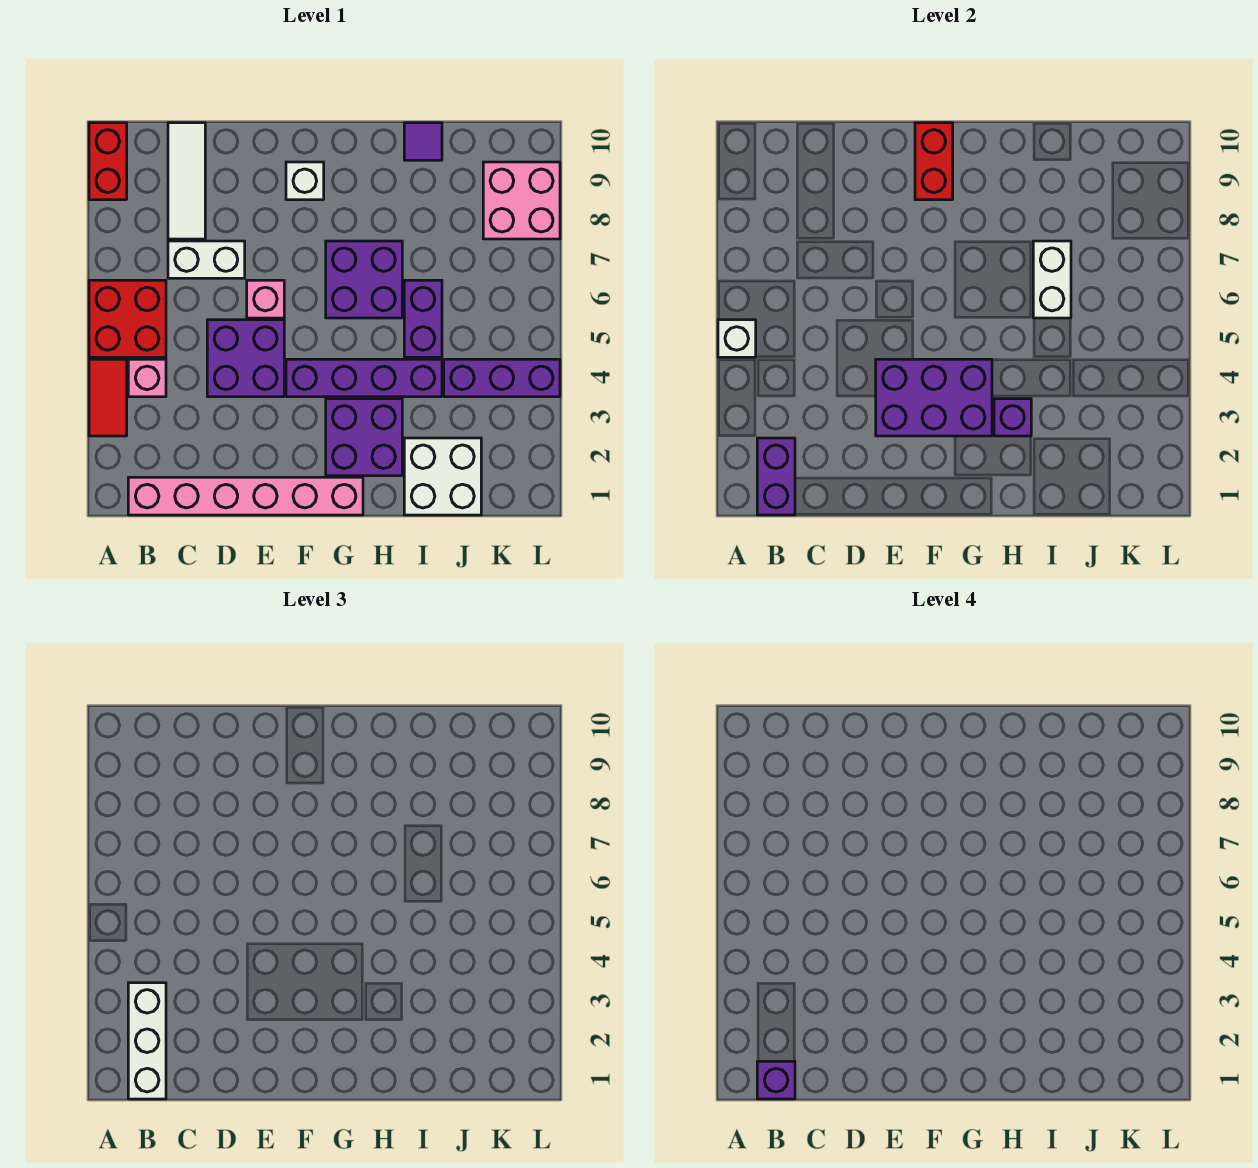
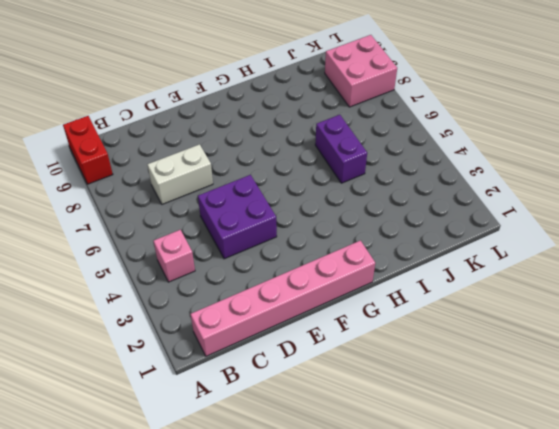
none -> red 1x2 tile [89,359,127,436]
none -> red 2x2 brick [89,280,166,357]
none -> white 1x3 tile [168,123,205,239]

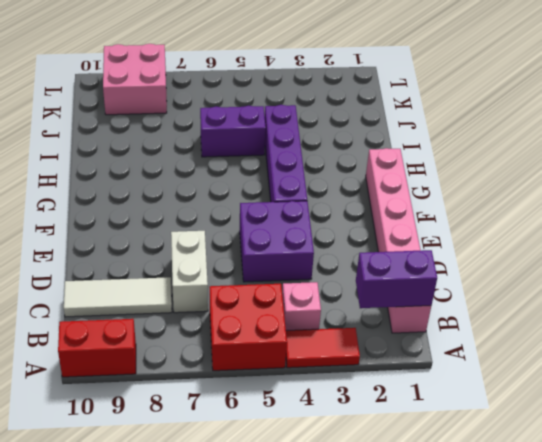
none -> pink 1x1 brick [247,280,284,318]
none -> white 1x1 brick [286,162,324,200]
none -> purple 2x2 brick [326,399,402,476]

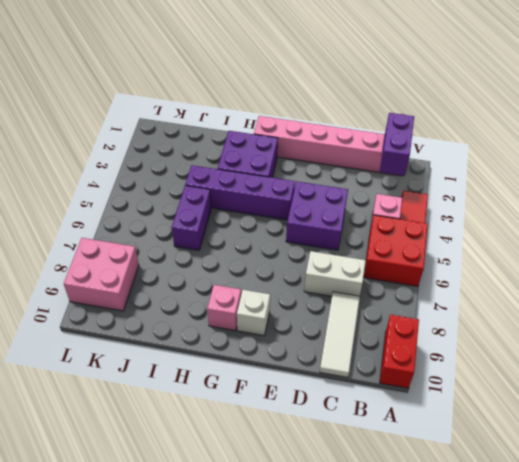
pink 1x1 brick [207,285,241,331] -> pink 1x1 brick moved to [247,280,284,318]
none -> purple 2x2 brick [326,241,402,318]
none -> white 2x2 brick [404,438,481,515]
none -> purple 1x1 tile [404,123,442,160]

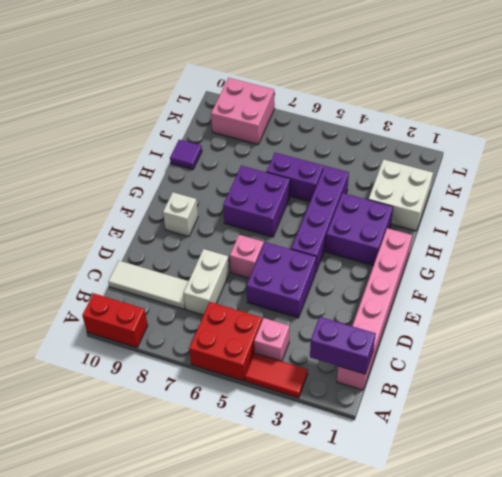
none -> purple 1x3 brick [444,359,560,397]
none -> white 1x1 brick [718,320,756,357]
none -> purple 2x3 brick [876,359,992,436]

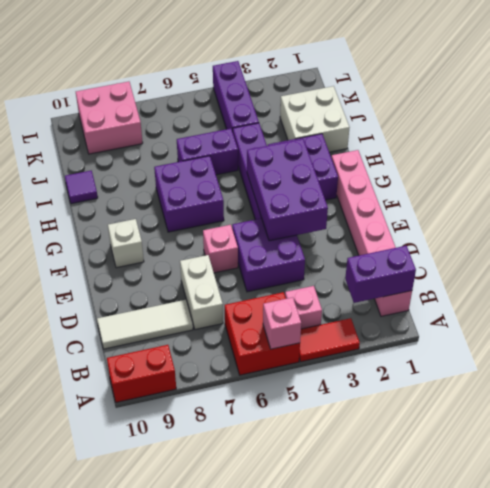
pink 1x1 brick [263,297,301,349] -> white 1x1 brick [718,320,756,357]
none -> red 1x2 brick [915,123,953,200]
none -> purple 1x1 brick [994,399,1031,436]
none -> white 1x2 brick [1033,241,1071,318]

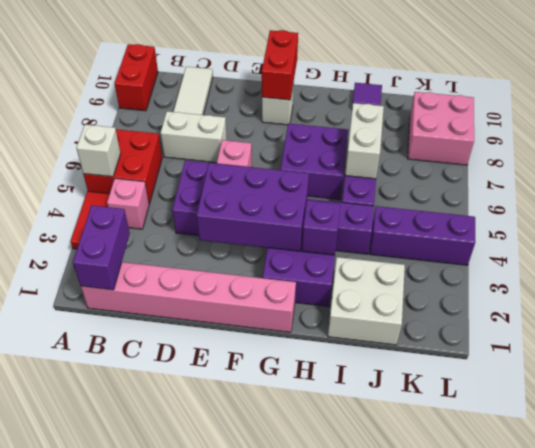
none -> white 1x3 brick [128,983,166,1099]
none -> purple 1x1 brick [757,1061,795,1099]

